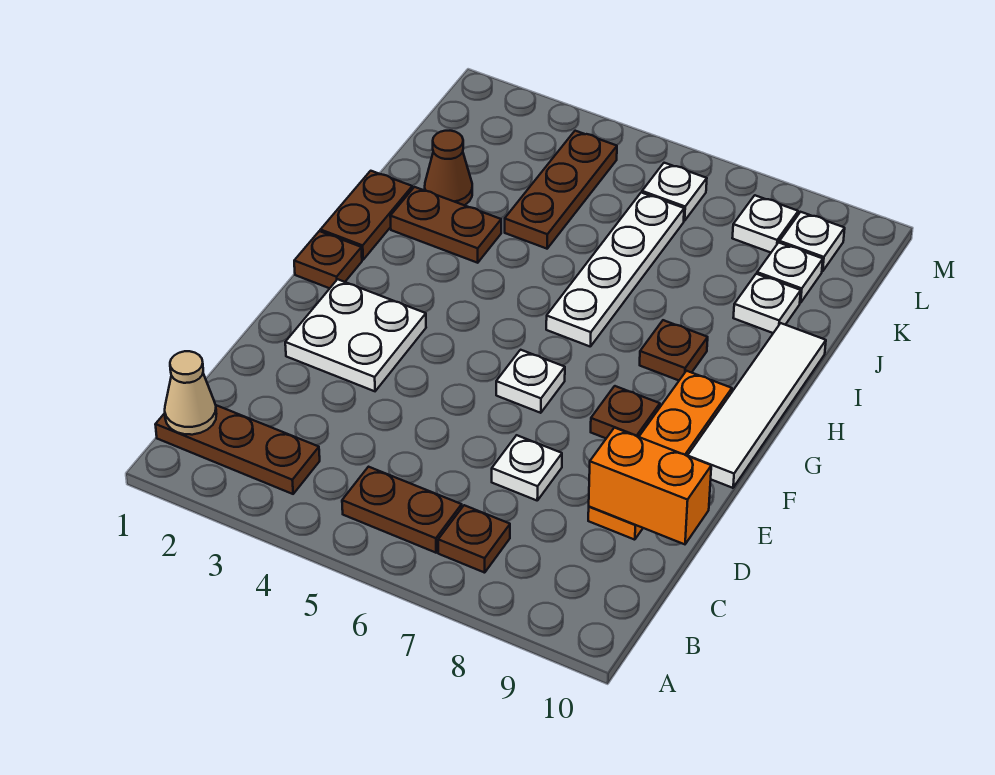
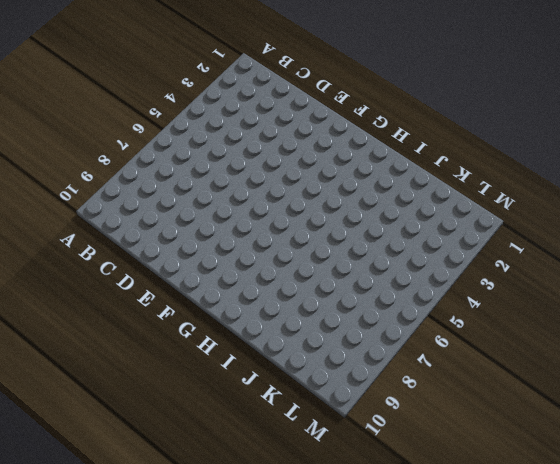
none -> brown 1x3 plate [155,405,320,494]
none -> brown 1x2 plate [342,467,462,553]
none -> brown 1x1 plate [438,505,510,573]

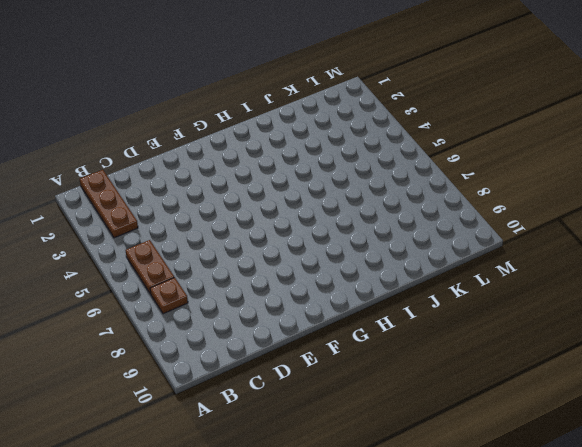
none -> white 1x1 plate [492,435,562,500]
none -> orange 1x4 plate [588,371,732,540]
none -> white 2x2 plate [285,279,426,391]

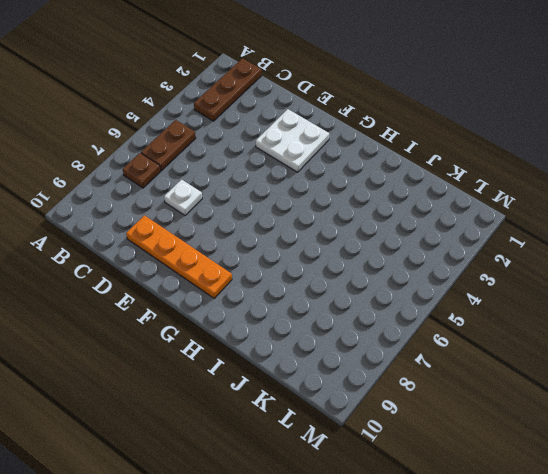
none -> white 1x1 plate [496,350,565,413]
none -> brown 1x1 plate [591,386,660,438]
none -> white 1x4 tile [688,323,826,488]

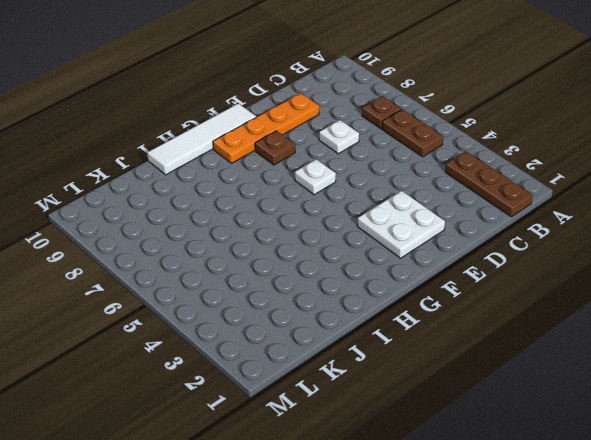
none -> brown 1x1 plate [294,231,362,288]
none -> brown 1x2 plate [321,171,412,260]
none -> white 1x4 plate [546,193,684,346]

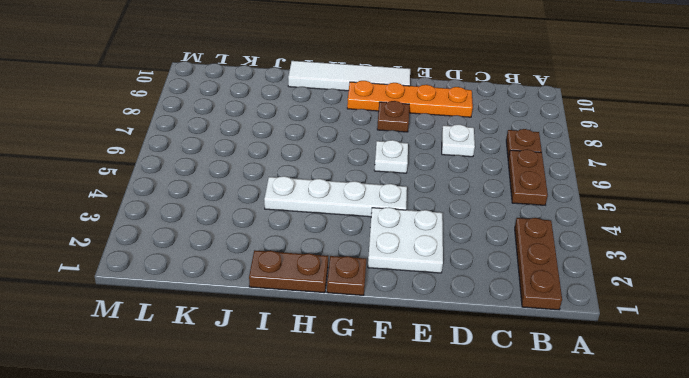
white 1x4 plate [264,176,407,217] -> white 1x4 plate moved to [546,193,684,346]
none -> brown 1x1 plate [640,320,708,380]
none -> brown 1x2 plate [390,187,501,263]
none -> brown 1x1 cone [425,131,472,205]

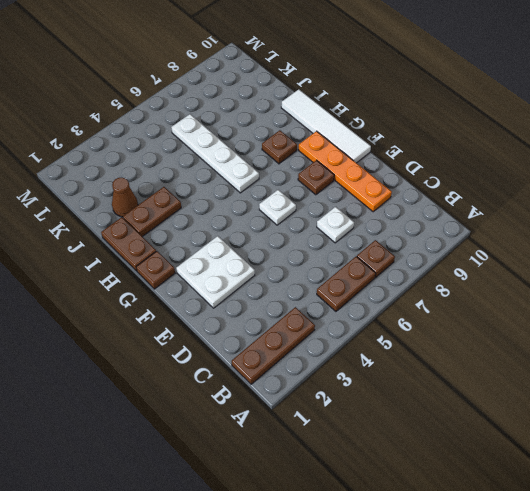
none -> brown 1x3 plate [505,131,617,249]
none -> white 1x1 plate [733,274,801,333]
none -> white 1x1 plate [757,243,823,303]

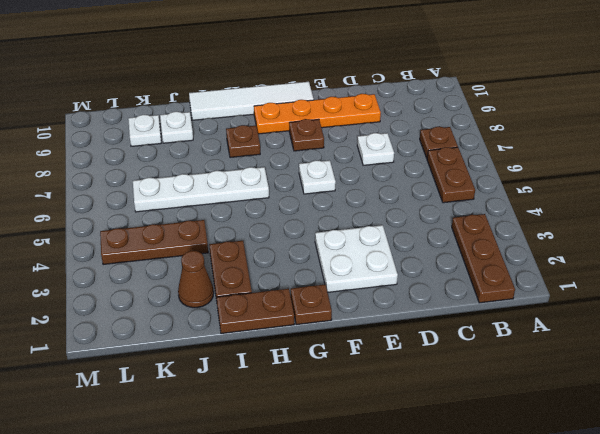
none -> white 1x1 plate [642,163,707,221]
none -> white 1x1 plate [732,195,798,252]
none -> white 1x1 plate [779,212,845,271]

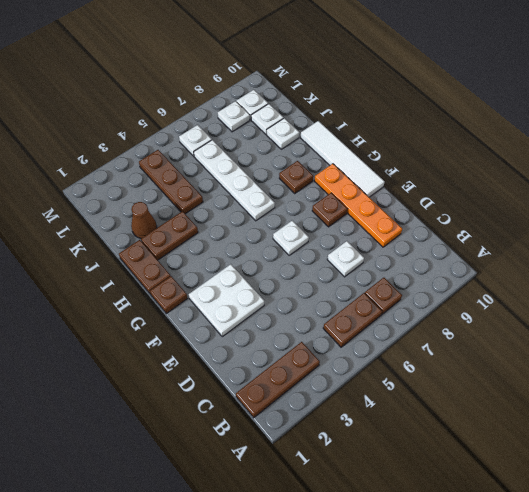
none -> tan 1x1 cone [165,351,216,435]
none -> orange 1x2 brick [589,428,711,544]

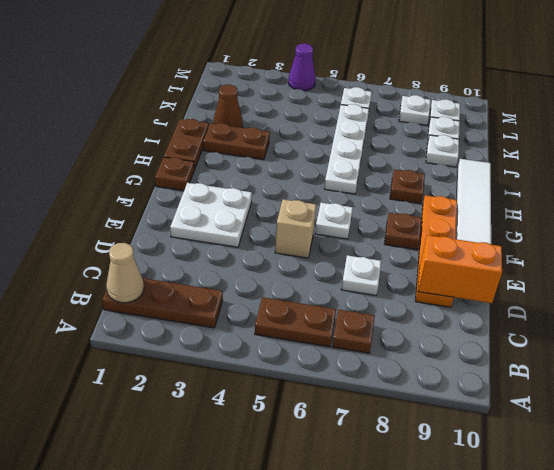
tan 1x1 brick [275,199,316,258] -> none
purple 1x1 cone [288,44,316,91] -> none
none -> brown 1x3 plate [505,131,617,249]

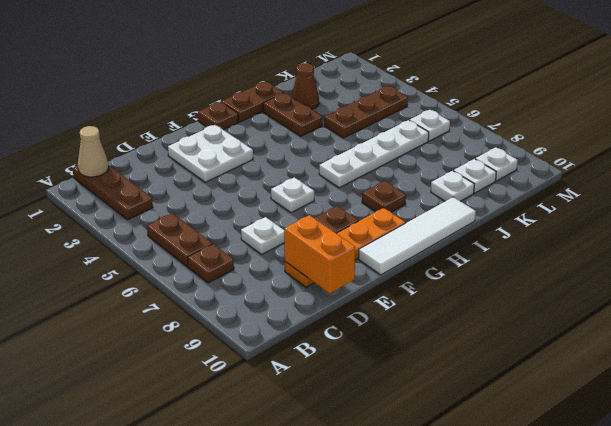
none -> white 1x1 plate [732,195,798,252]

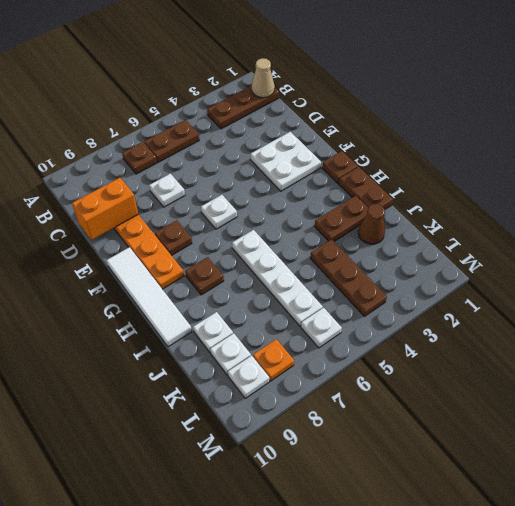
orange 1x1 plate [253,339,294,381] -> white 1x1 plate [732,195,798,252]

